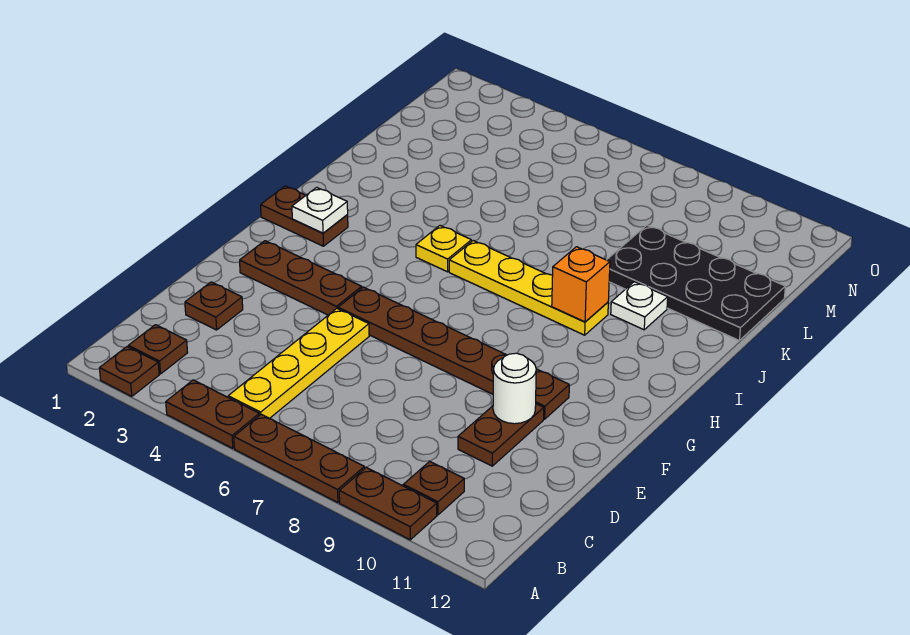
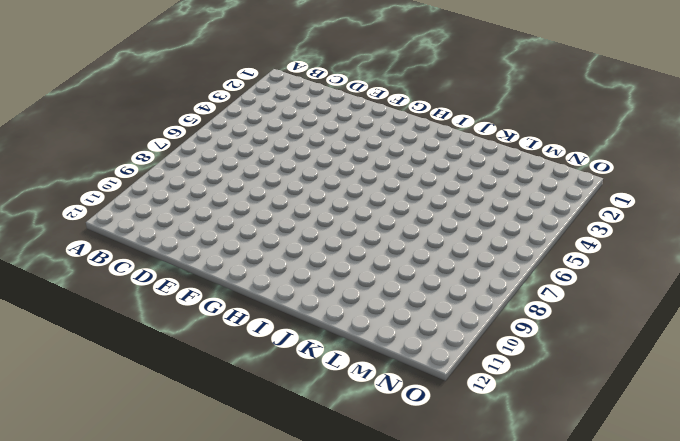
none -> brown 1x1 plate [99,347,159,396]
none -> brown 1x2 plate [166,380,259,448]
none -> brown 1x3 plate [234,414,364,503]

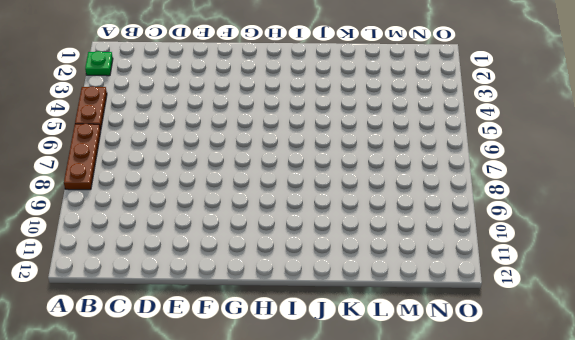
green 1x1 plate [85,51,113,76] -> brown 1x1 plate [99,347,159,396]
none -> brown 1x2 plate [339,468,437,540]
none -> brown 1x1 plate [128,325,188,374]
none -> yellow 1x4 plate [228,309,369,418]

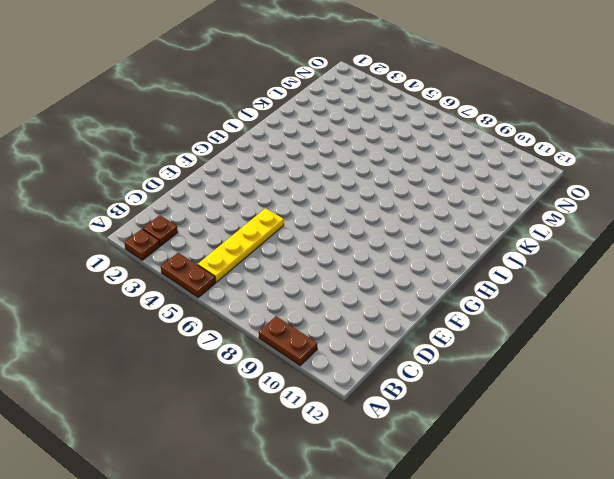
none -> brown 1x3 plate [234,414,364,503]
none -> brown 1x1 plate [403,461,464,515]
none -> brown 1x1 plate [185,282,243,330]

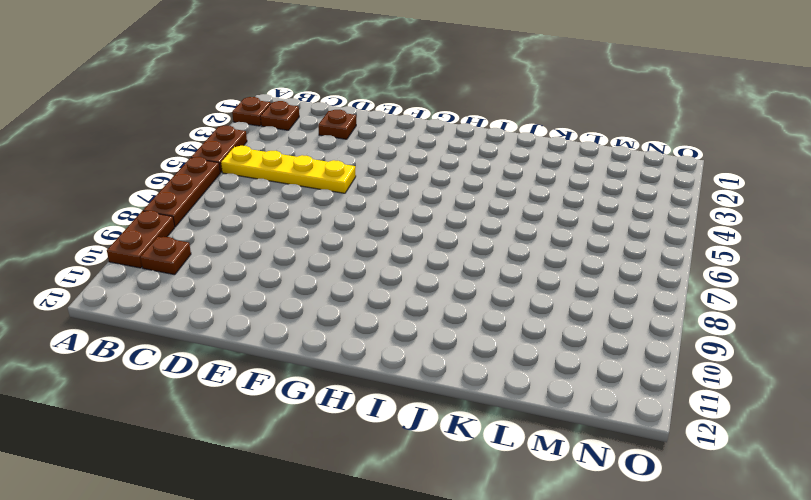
none -> brown 1x2 plate [458,404,544,466]
none -> brown 1x3 plate [240,241,362,315]
none -> brown 1x6 plate [338,287,569,419]

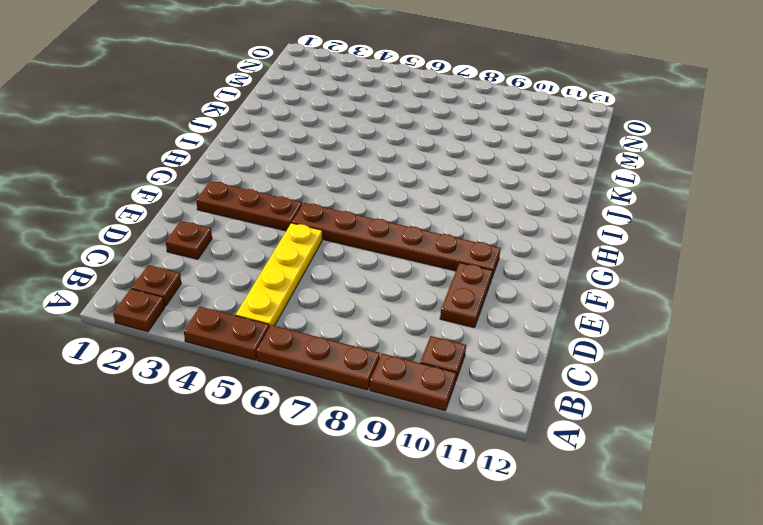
none -> brown 1x2 plate [261,186,348,246]
none -> yellow 1x1 plate [416,226,471,272]
none -> yellow 1x4 plate [449,241,608,335]

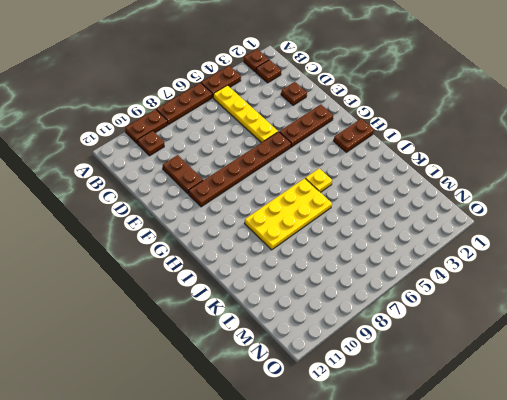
yellow 2x4 plate [245,178,332,250] -> yellow 1x4 plate [449,241,608,335]
none -> white 1x1 plate [611,282,668,330]
none -> black 2x4 plate [607,225,785,341]
none -> white 1x1 round brick [493,353,536,424]

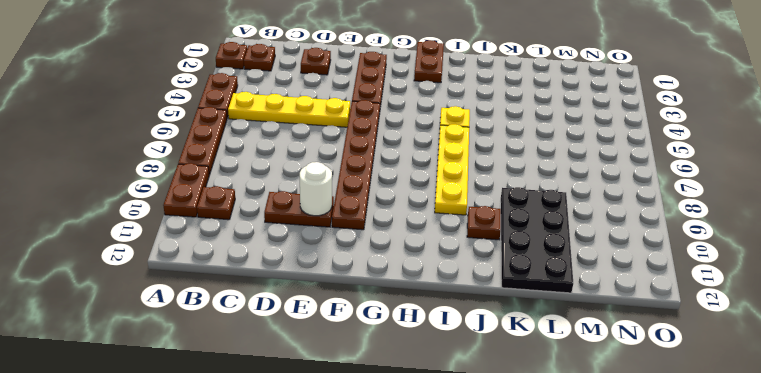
brown 1x1 plate [467,206,501,240] -> white 1x1 plate [611,282,668,330]
none -> white 1x1 plate [292,187,348,233]
none -> orange 1x1 brick [552,247,610,322]

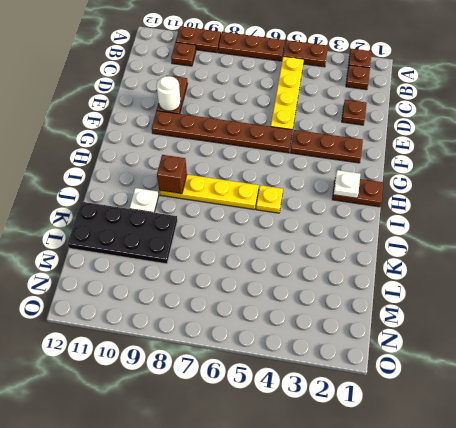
brown 1x1 brick [157,155,187,194] -> orange 1x1 brick [552,247,610,322]

